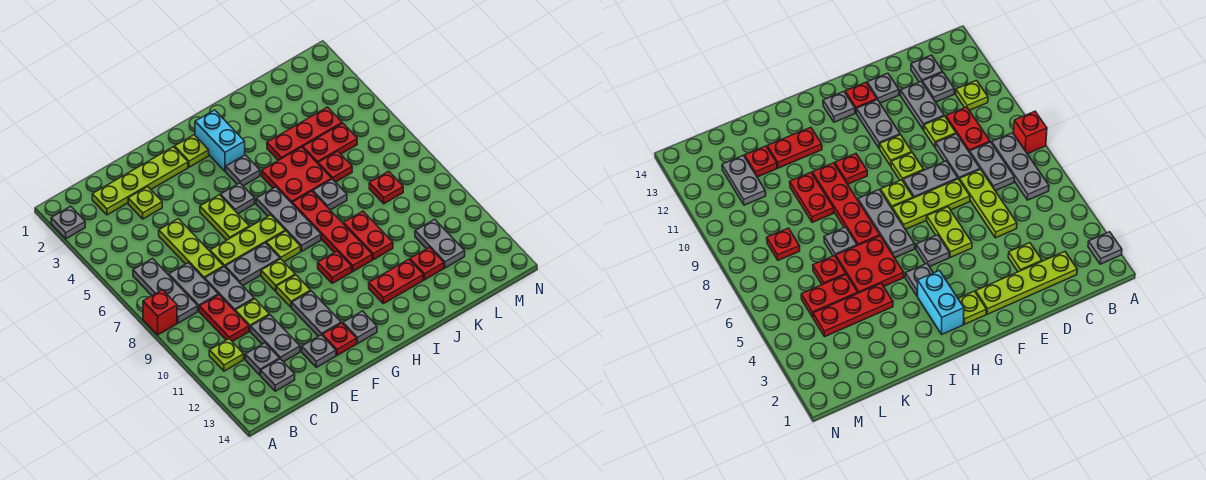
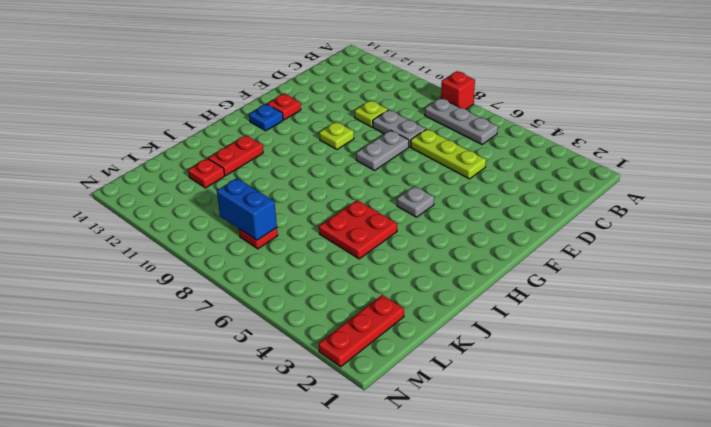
blue 1x1 plate [249,104,283,131] -> grey 1x1 plate [343,311,377,344]
red 1x3 plate [319,295,404,367] -> red 1x3 plate moved to [267,107,342,160]
blue 1x2 brick [217,178,277,240] -> none
none -> grey 1x1 plate [51,206,85,239]
none -> lime 1x1 plate [209,339,244,371]
none -> lime 1x4 plate [92,147,188,215]
none -> grey 1x2 plate [169,263,218,311]

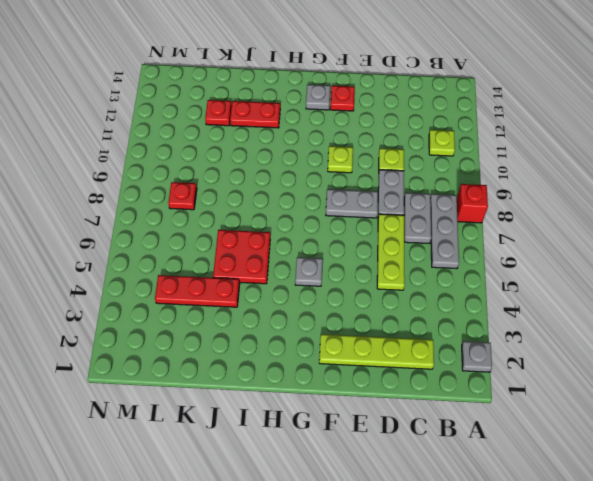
none -> red 1x2 plate [199,295,249,342]
none -> grey 1x1 plate [245,343,280,375]
none -> grey 1x1 plate [261,359,295,391]
none -> lime 1x1 plate [128,187,162,219]

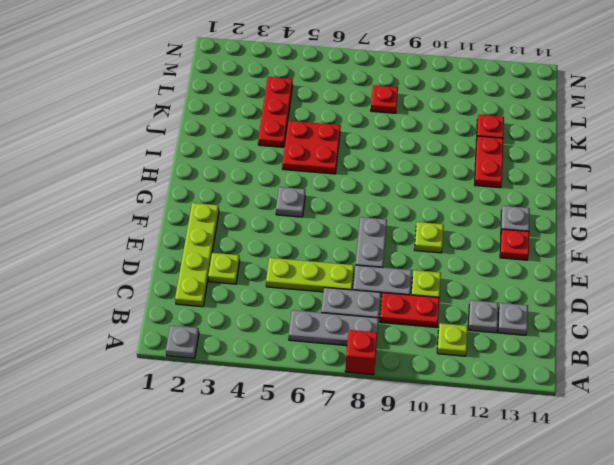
none -> grey 1x2 plate [251,315,300,362]
none -> lime 1x3 plate [210,215,285,267]
none -> grey 1x1 plate [302,335,336,367]
none -> lime 1x2 plate [200,195,249,240]

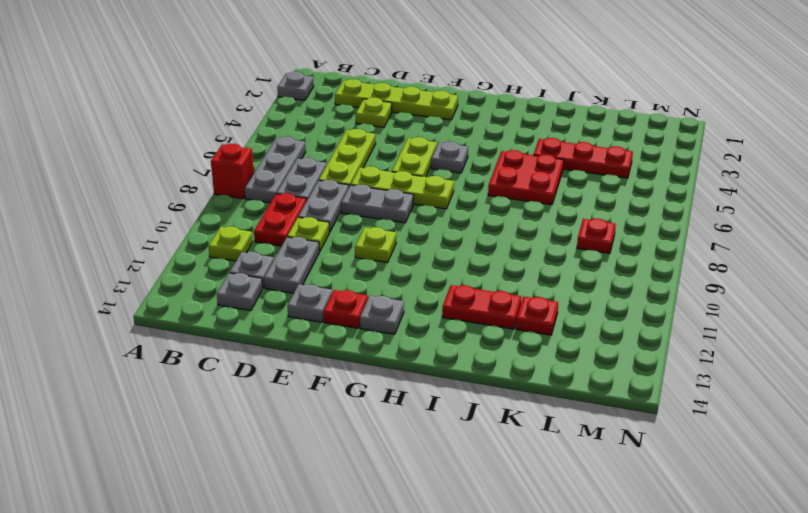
none -> lime 1x1 plate [261,259,295,291]
none -> grey 1x2 plate [292,291,341,336]
none -> lime 1x1 plate [175,135,209,167]
none -> lime 1x1 plate [266,231,301,262]

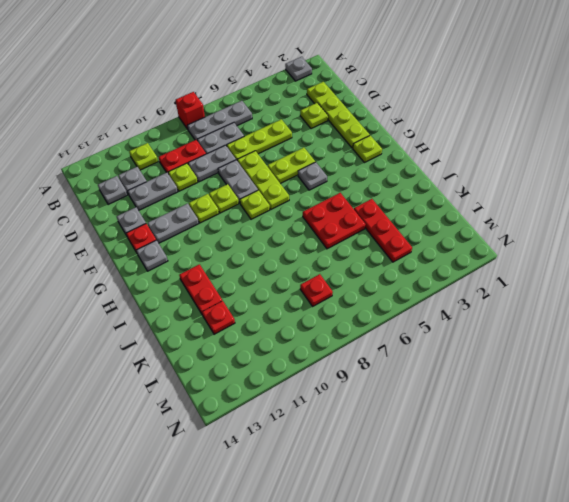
none -> cyan 1x2 brick [195,110,245,171]
none -> grey 1x1 plate [226,155,260,186]
none -> grey 1x3 plate [256,187,321,251]
none -> red 1x1 plate [318,251,352,284]

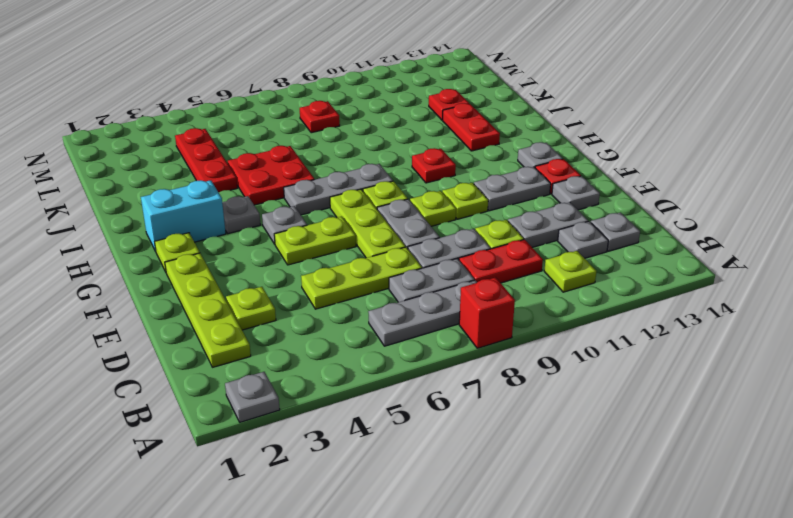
none -> red 1x4 plate [292,191,372,271]
none -> grey 1x1 plate [313,179,347,210]
none -> red 1x2 plate [343,211,393,260]
none -> red 1x2 plate [303,123,357,163]

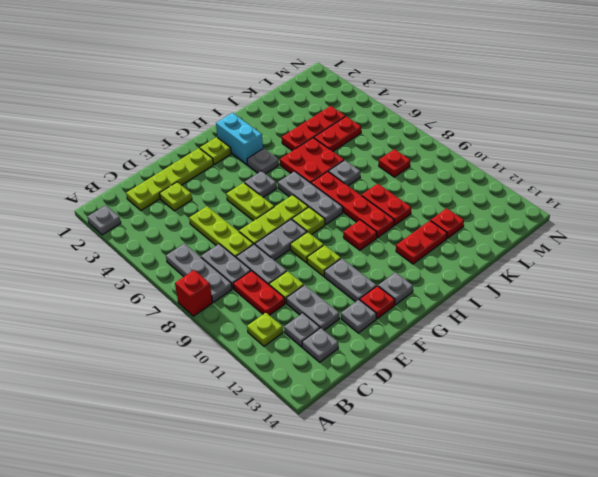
none -> red 1x1 plate [318,151,352,182]
none -> grey 1x2 plate [415,219,465,268]

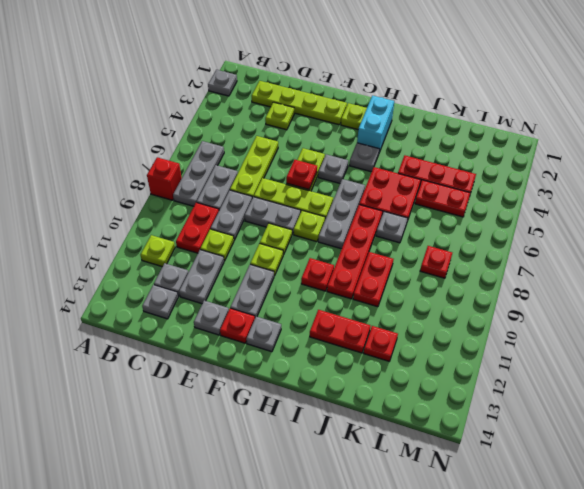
red 1x1 plate [286,160,317,189] -> red 1x1 plate moved to [318,151,352,182]
none -> grey 1x2 plate [415,219,465,268]

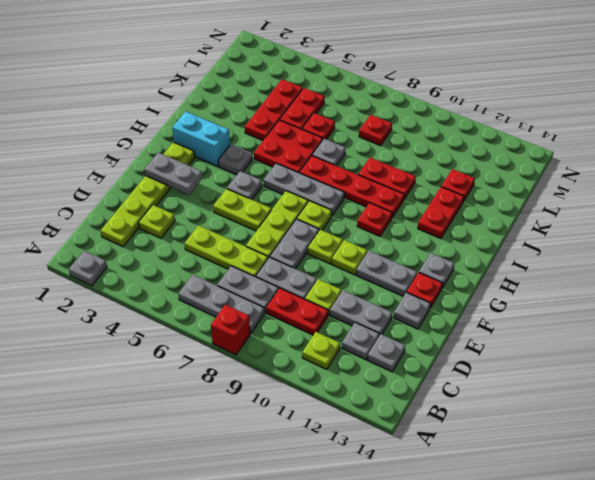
grey 1x2 plate [145,152,203,195] -> grey 1x2 plate moved to [415,219,465,268]

